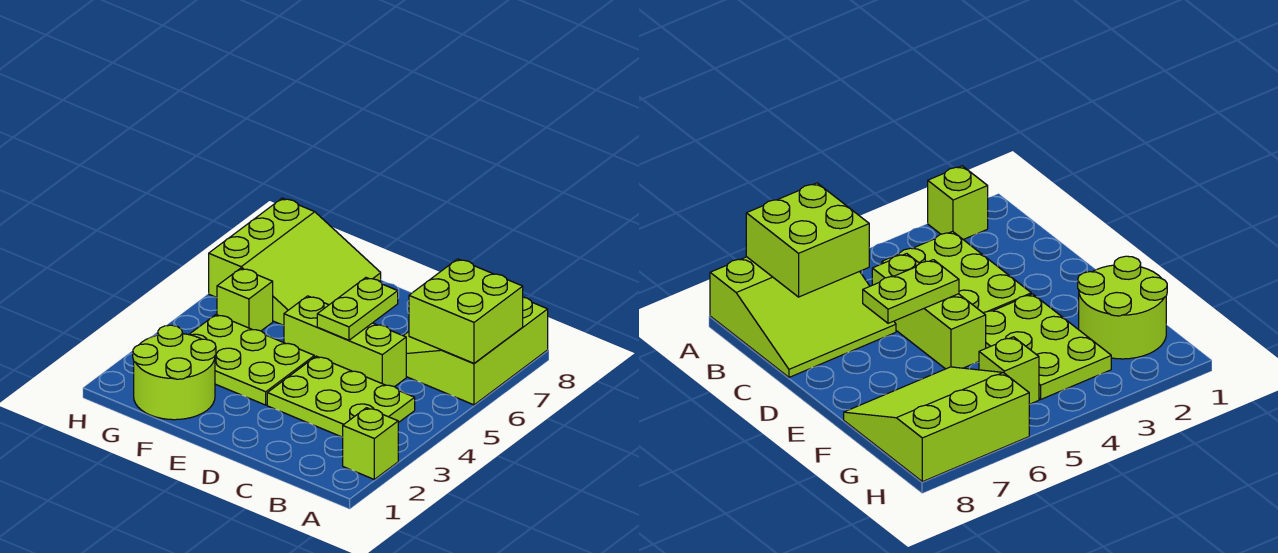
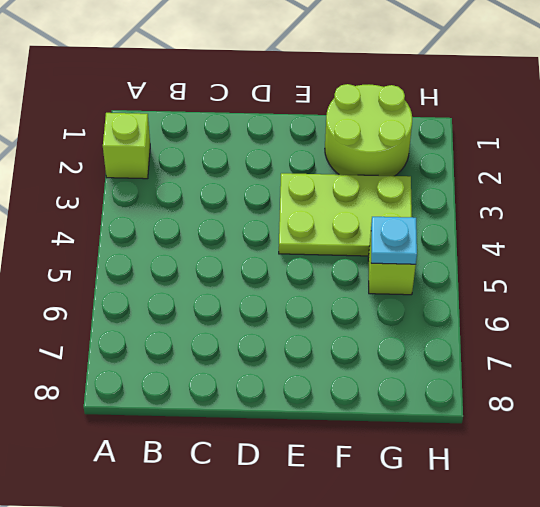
cyan 1x1 plate [371,217,417,264] -> none
none -> lime 3x3 slope [403,297,548,405]
none -> lime 2x3 plate [267,356,415,437]

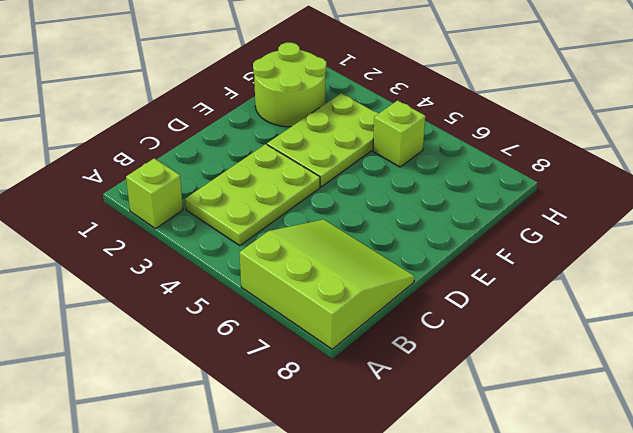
none -> lime 1x3 brick [284,296,406,387]
none -> lime 3x3 slope [209,198,381,326]

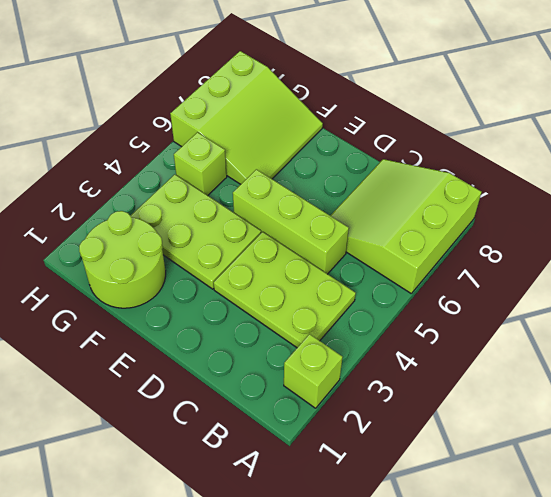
none -> lime 2x2 brick [409,259,523,363]
none -> lime 1x2 plate [317,278,398,340]

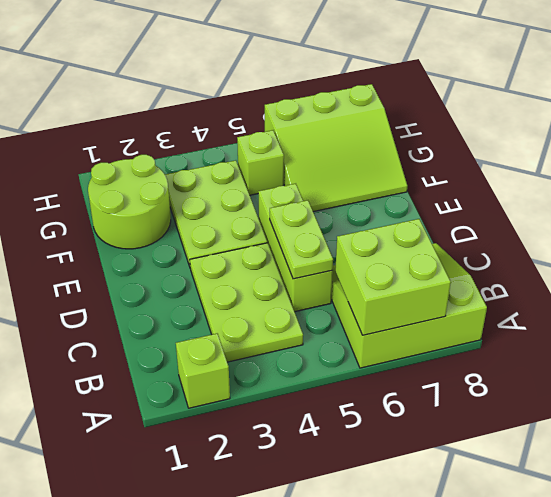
lime 1x2 plate [270,200,333,279] -> lime 1x2 plate turned to [317,278,398,340]

